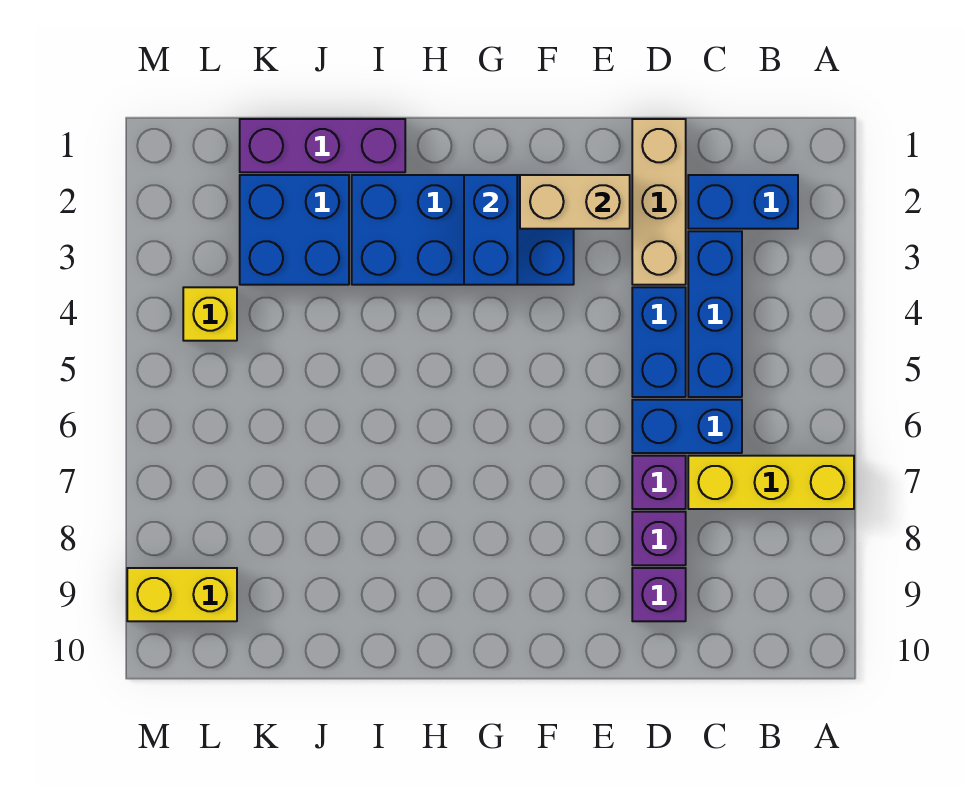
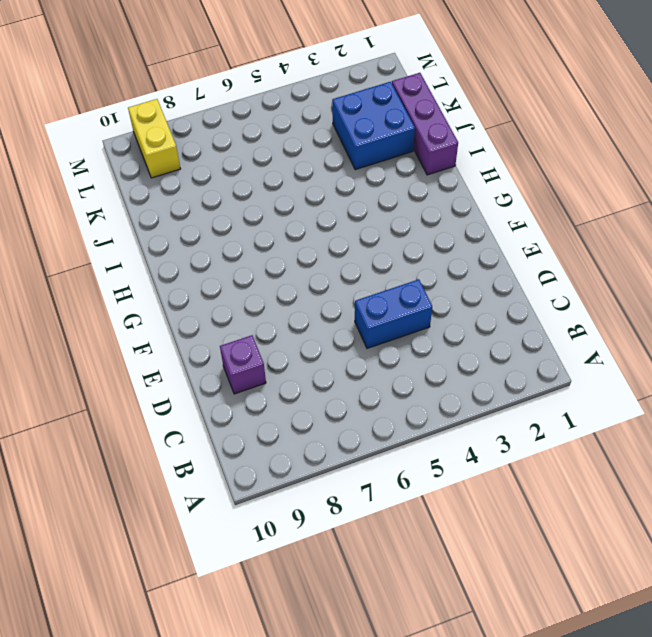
none -> yellow 1x3 brick [688,456,854,509]
none -> blue 1x2 brick [688,175,798,229]
none -> blue 1x3 brick [688,231,742,397]

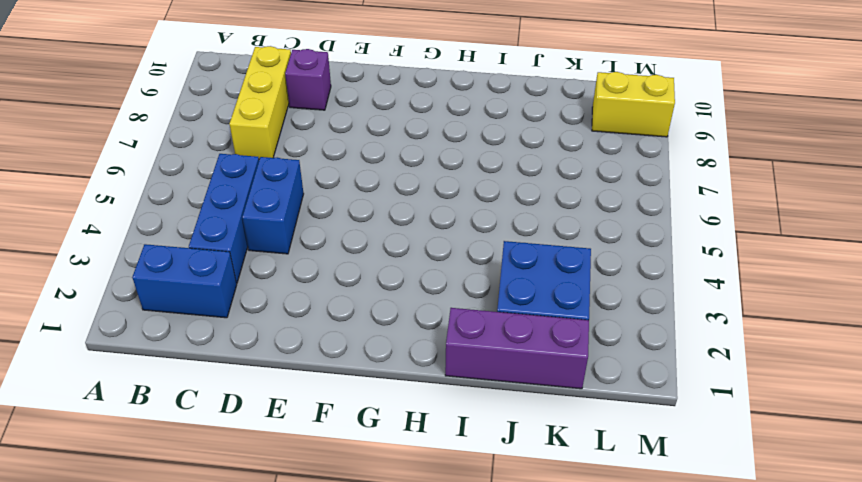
yellow 1x3 brick [230,46,291,159] -> yellow 1x3 brick turned to [688,456,854,509]
none -> blue 1x2 brick [632,400,742,453]
none -> tan 1x3 brick [632,119,686,285]
none -> purple 1x1 brick [632,456,686,509]

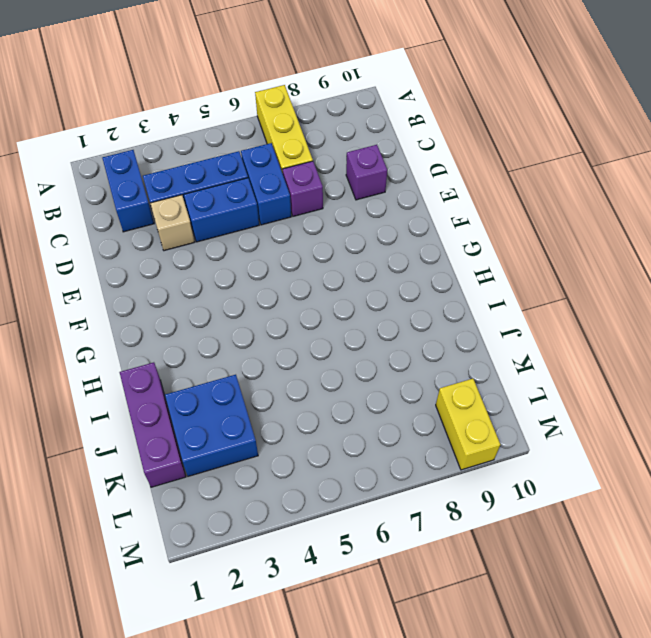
tan 1x1 brick [150,195,194,251] -> tan 1x3 brick [632,119,686,285]
none -> purple 1x1 brick [632,512,686,565]
none -> blue 2x4 brick [352,175,574,285]
none -> yellow 1x1 brick [183,287,237,341]

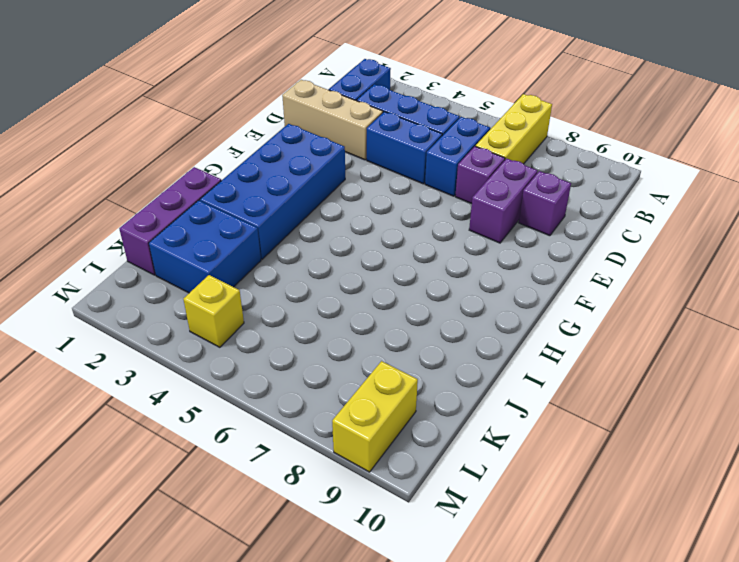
purple 1x2 brick [469,159,538,243] -> purple 1x1 brick [632,512,686,565]
none -> tan 1x2 brick [520,175,630,229]
none -> blue 1x2 brick [464,175,517,285]

